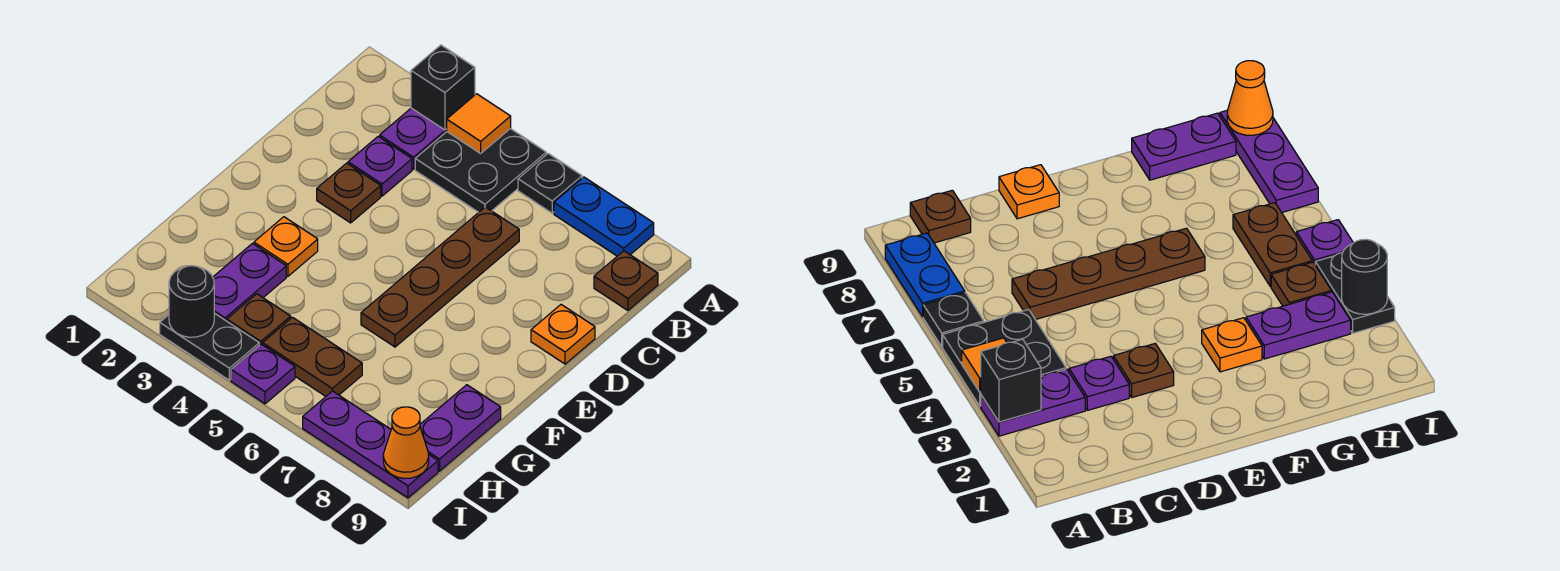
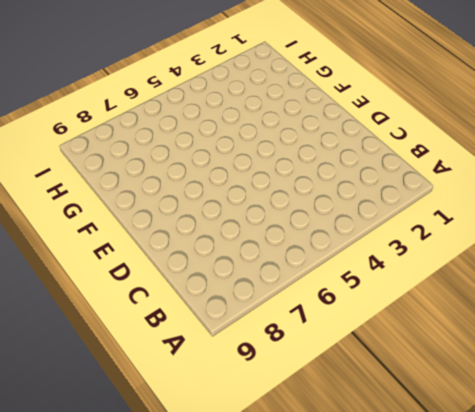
none -> purple 1x2 plate [380,108,447,169]
none -> black 2x2 plate [415,129,546,212]
none -> black 1x1 plate [518,154,582,213]

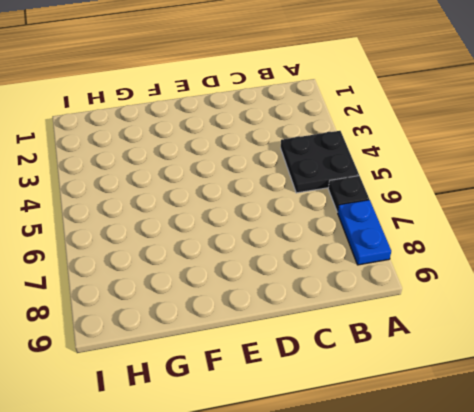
none -> purple 1x2 plate [380,108,447,169]
none -> brown 1x1 plate [594,251,658,310]
none -> purple 1x1 plate [348,137,412,196]

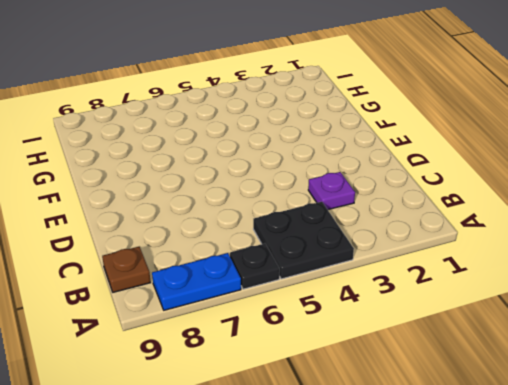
none -> purple 1x2 plate [380,108,447,169]
none -> brown 1x4 plate [361,207,519,347]
none -> brown 1x1 plate [317,163,381,223]

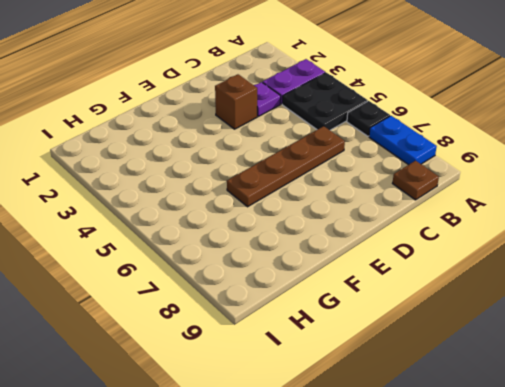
brown 1x1 brick [215,74,257,129] -> brown 1x1 plate [317,163,381,223]
none -> orange 1x1 plate [531,305,595,364]
none -> orange 1x1 plate [254,217,318,276]
none -> purple 1x2 plate [213,244,286,321]

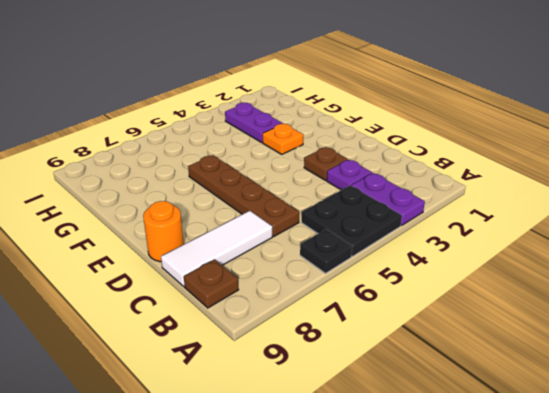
white 1x3 tile [161,211,272,286] -> none
orange 1x1 round brick [143,201,184,262] -> orange 1x1 plate [531,305,595,364]
none -> blue 1x2 plate [554,177,654,256]
none -> purple 1x2 plate [420,385,501,471]
none -> brown 1x1 plate [227,294,291,345]

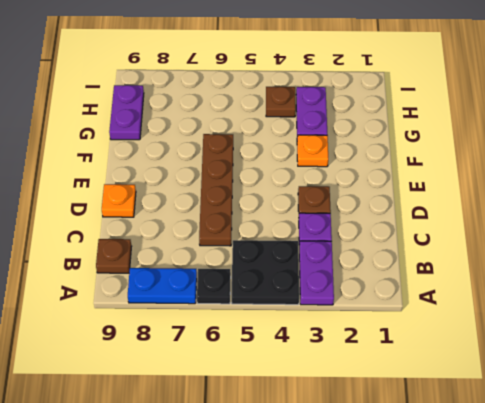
none -> brown 1x2 plate [263,317,362,396]
none -> black 1x2 plate [160,313,259,380]
none -> purple 1x1 plate [231,344,295,404]

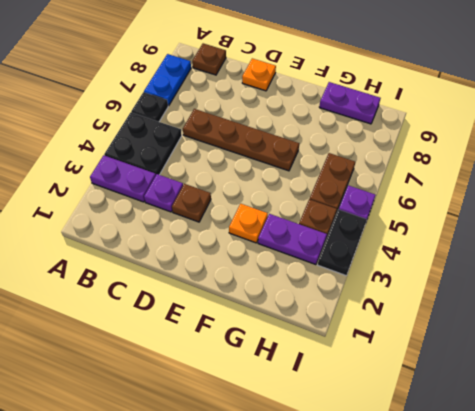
none -> purple 1x3 plate [303,391,438,498]
none -> black 1x1 brick [411,45,475,130]
none -> orange 1x1 tile [447,94,511,153]

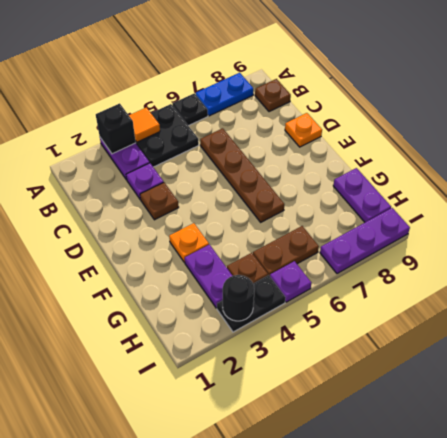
none -> orange 1x1 cone [383,407,429,479]

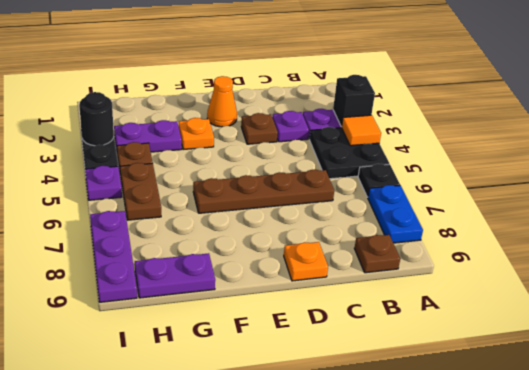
orange 1x1 cone [207,76,237,127] -> orange 1x1 cone moved to [383,407,429,479]

